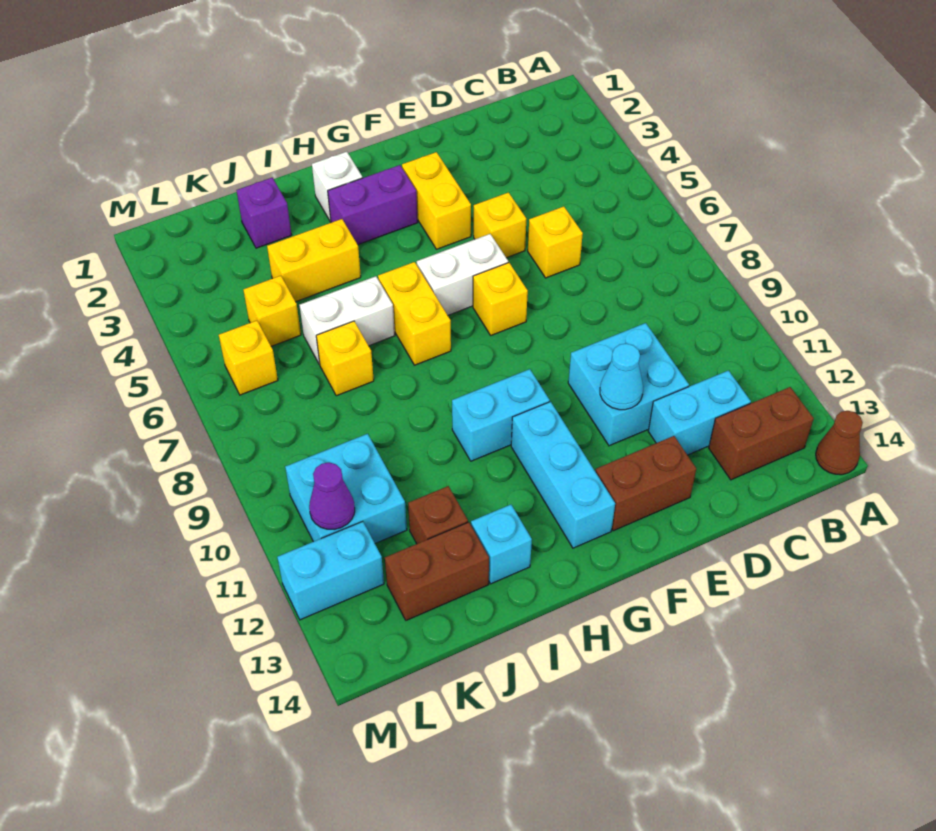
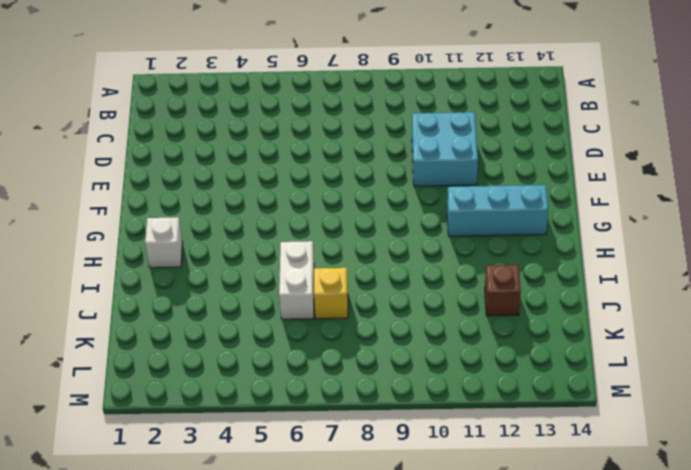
none -> brown 1x1 cone [816,411,863,475]
none -> brown 1x2 brick [709,387,814,480]
none -> cyan 1x2 brick [648,370,751,455]

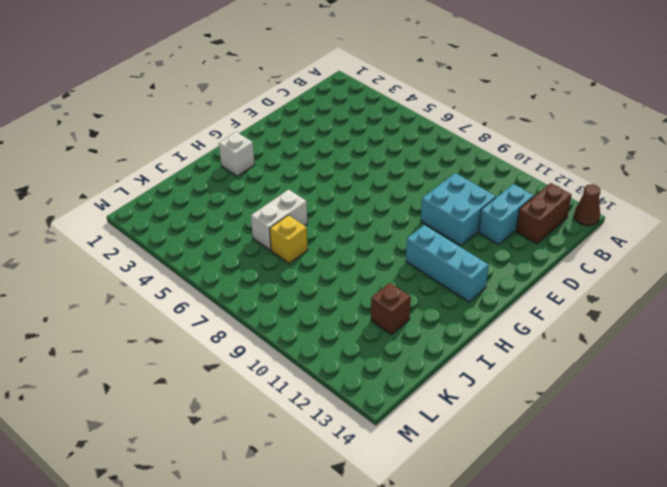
none -> yellow 1x1 brick [528,206,583,278]
none -> yellow 1x1 brick [474,192,526,258]
none -> brown 1x2 brick [595,436,696,531]

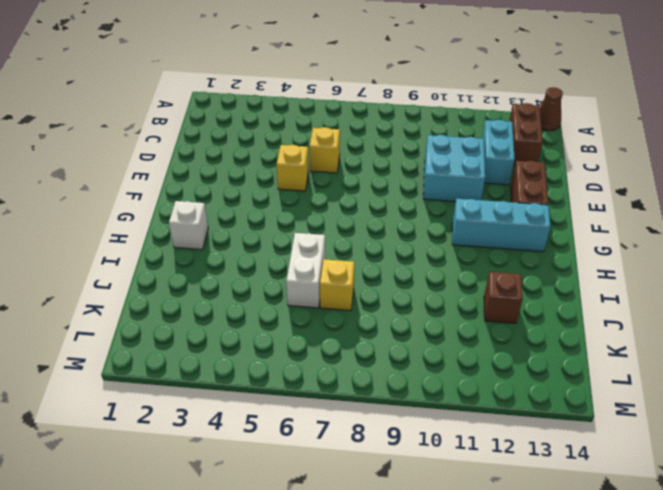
none -> yellow 1x2 brick [402,152,471,249]
none -> white 1x2 brick [417,234,508,315]
none -> yellow 1x1 brick [473,263,528,335]

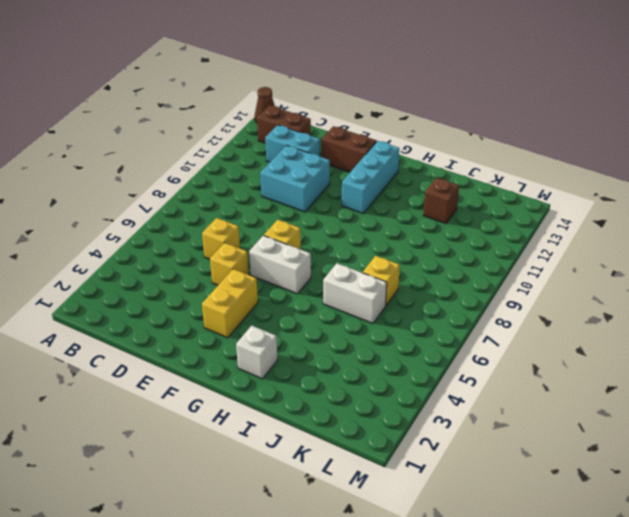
none -> purple 1x2 brick [328,165,418,245]
none -> cyan 1x2 brick [452,369,550,461]
none -> yellow 1x2 brick [378,262,451,365]

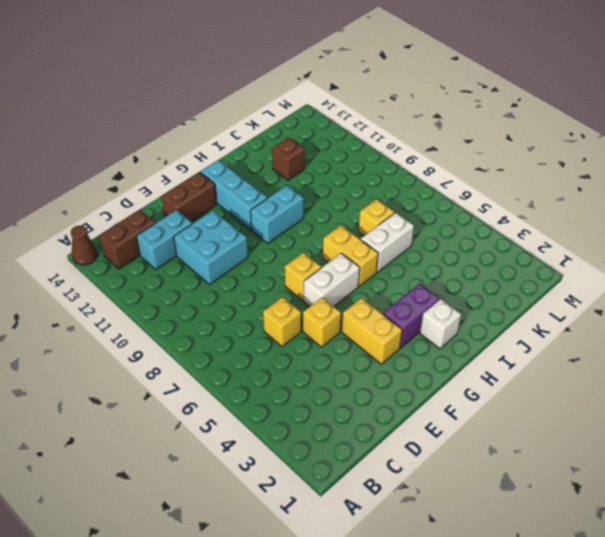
none -> yellow 1x2 brick [267,219,361,302]
none -> cyan 1x1 brick [471,505,532,584]
none -> purple 1x1 brick [236,178,291,248]

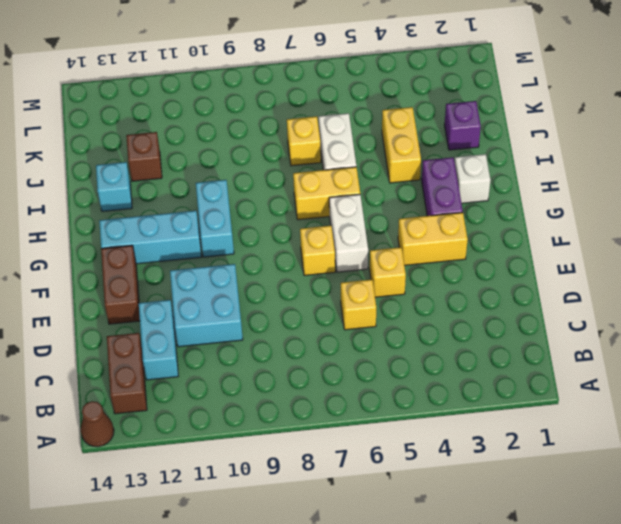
none -> brown 1x2 brick [385,522,489,620]
none -> yellow 1x1 brick [243,276,301,346]
none -> cyan 2x2 brick [285,434,407,543]

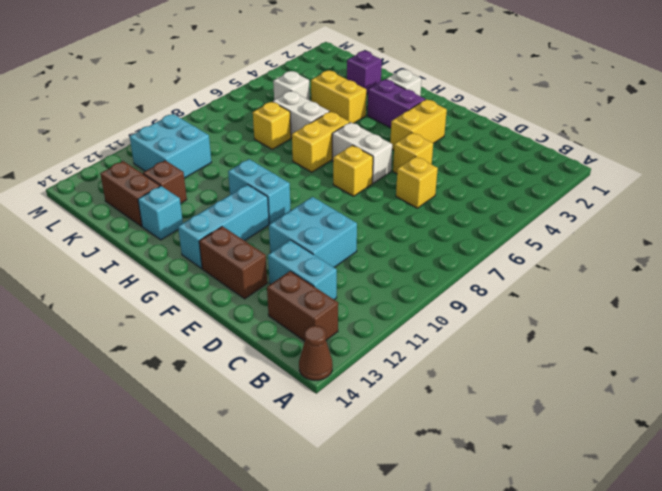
white 1x1 brick [273,71,309,100] -> yellow 1x1 brick [243,276,301,346]
none -> yellow 1x1 brick [219,321,278,395]
none -> cyan 1x2 brick [277,521,384,620]
none -> cyan 1x1 cone [600,343,643,410]

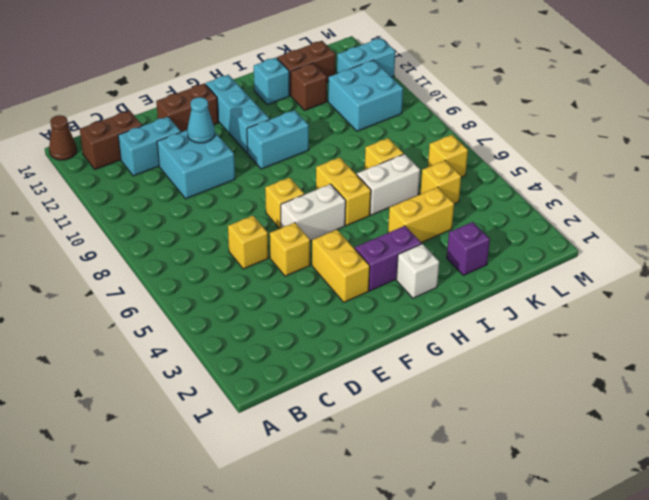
none -> purple 1x1 cone [309,462,355,530]

